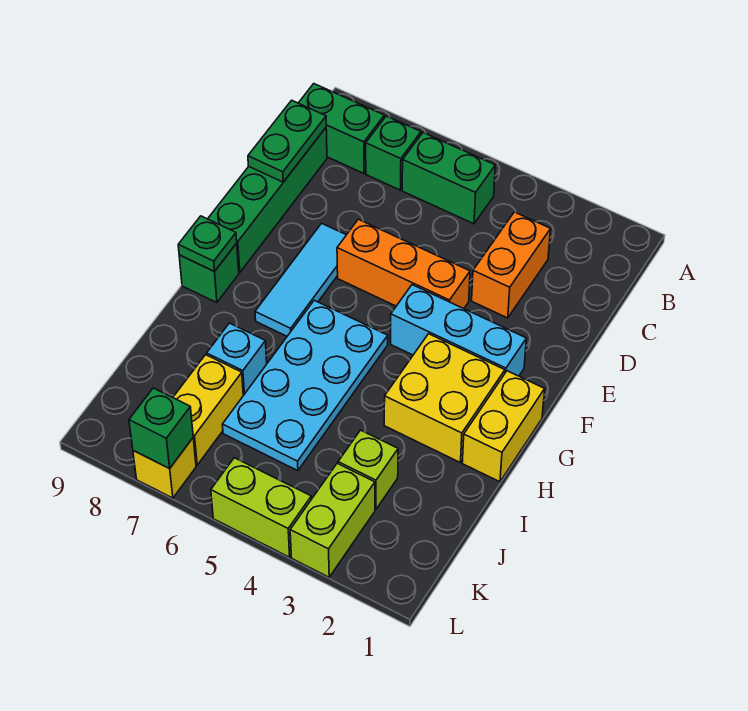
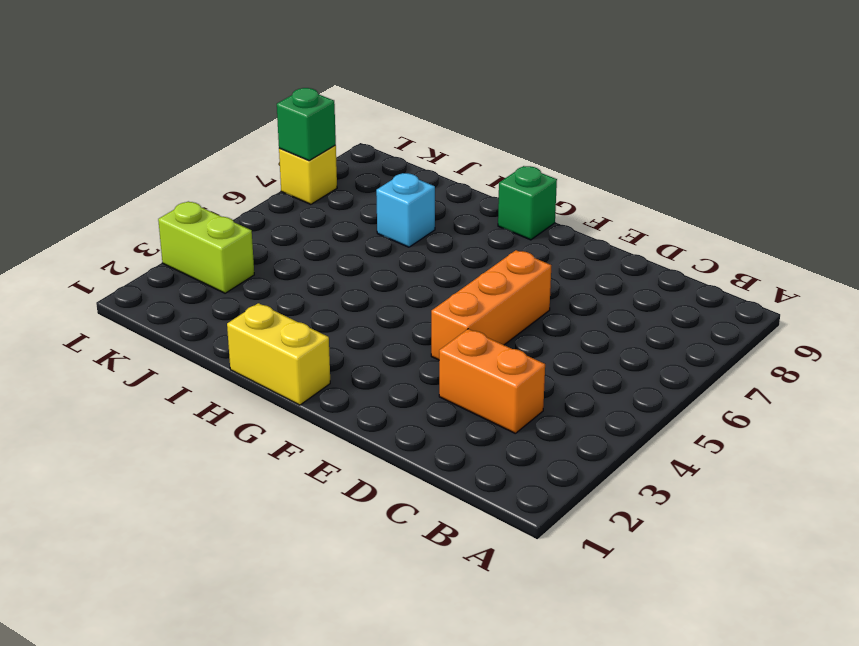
none -> green 1x2 brick [402,133,495,224]
none -> green 1x1 brick [366,116,421,190]
none -> green 1x2 brick [299,84,384,173]

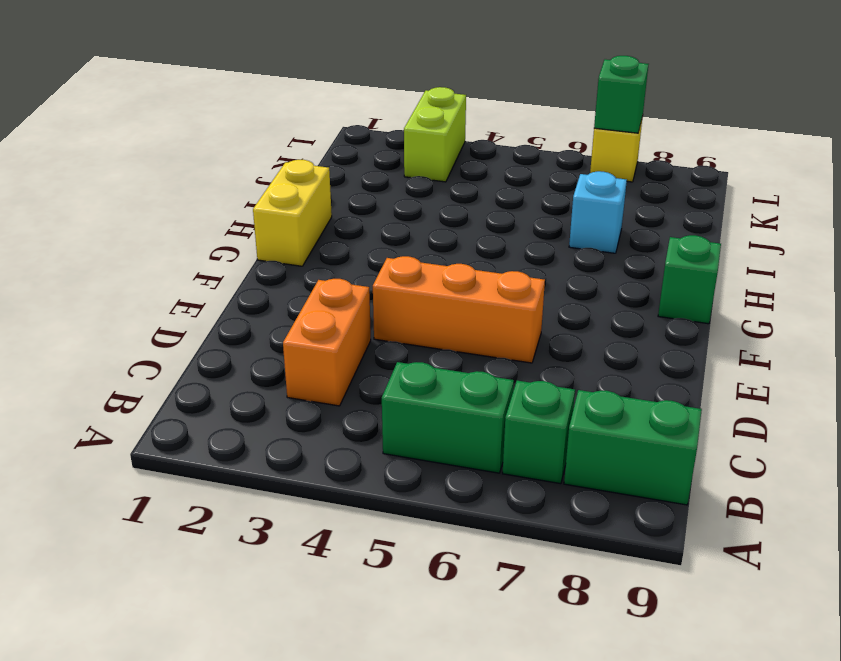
none -> green 1x4 brick [208,128,327,273]
none -> cyan 1x3 tile [255,223,346,336]
none -> cyan 1x3 brick [391,285,526,376]

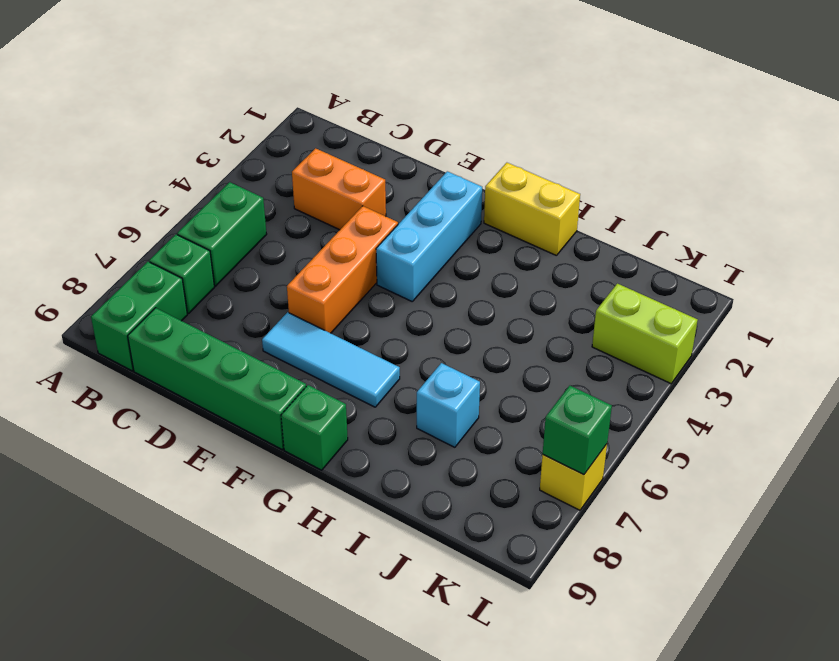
none -> yellow 2x2 brick [384,334,505,463]
none -> cyan 2x4 plate [222,300,388,471]
none -> lime 1x1 brick [338,430,398,509]

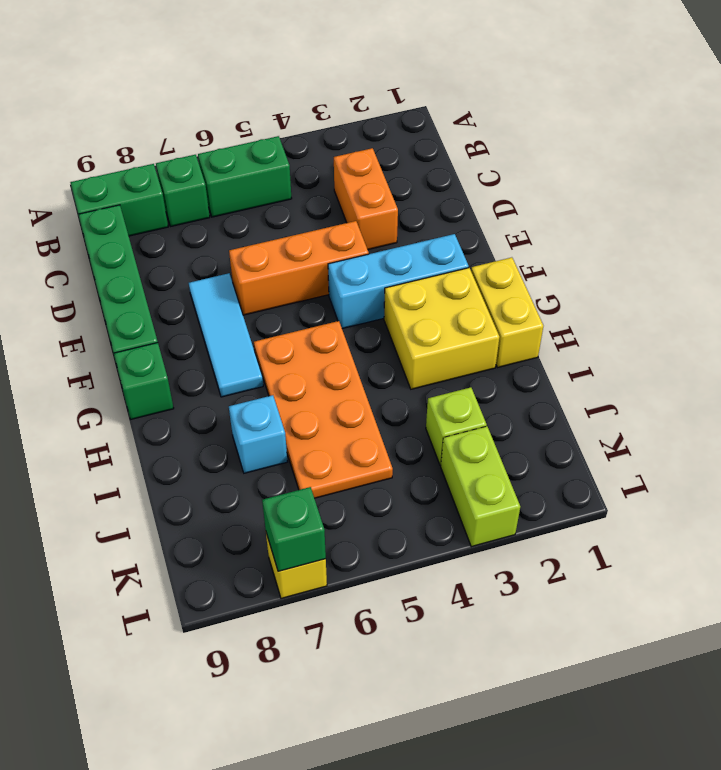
orange 2x4 plate [254,321,393,498] -> cyan 2x4 plate [222,300,388,471]
none -> yellow 1x2 brick [173,355,243,465]
none -> lime 1x2 brick [211,458,311,557]
none -> green 1x2 plate [248,100,326,182]

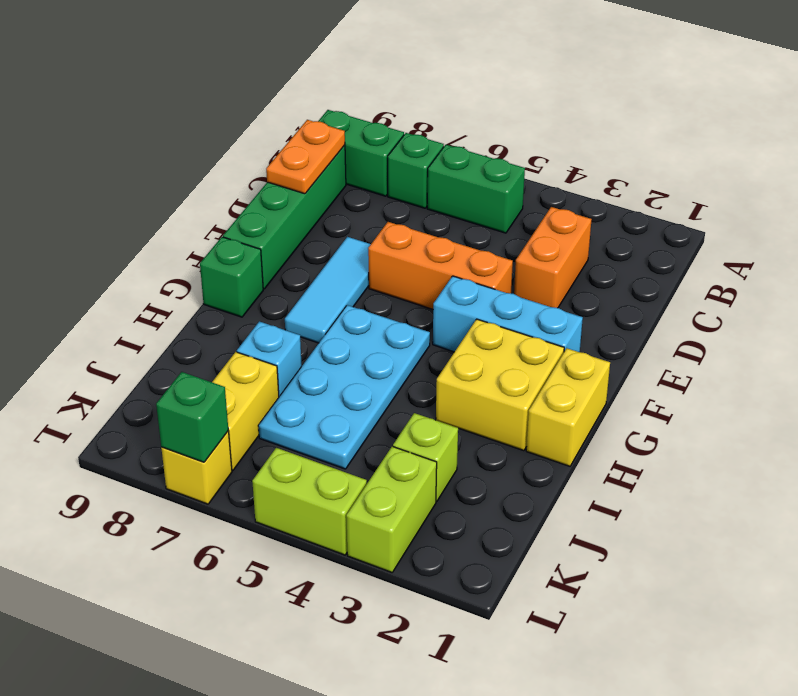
orange 1x2 plate [266,120,345,194] -> green 1x2 plate [248,100,326,182]
none -> green 1x1 plate [178,216,237,272]

